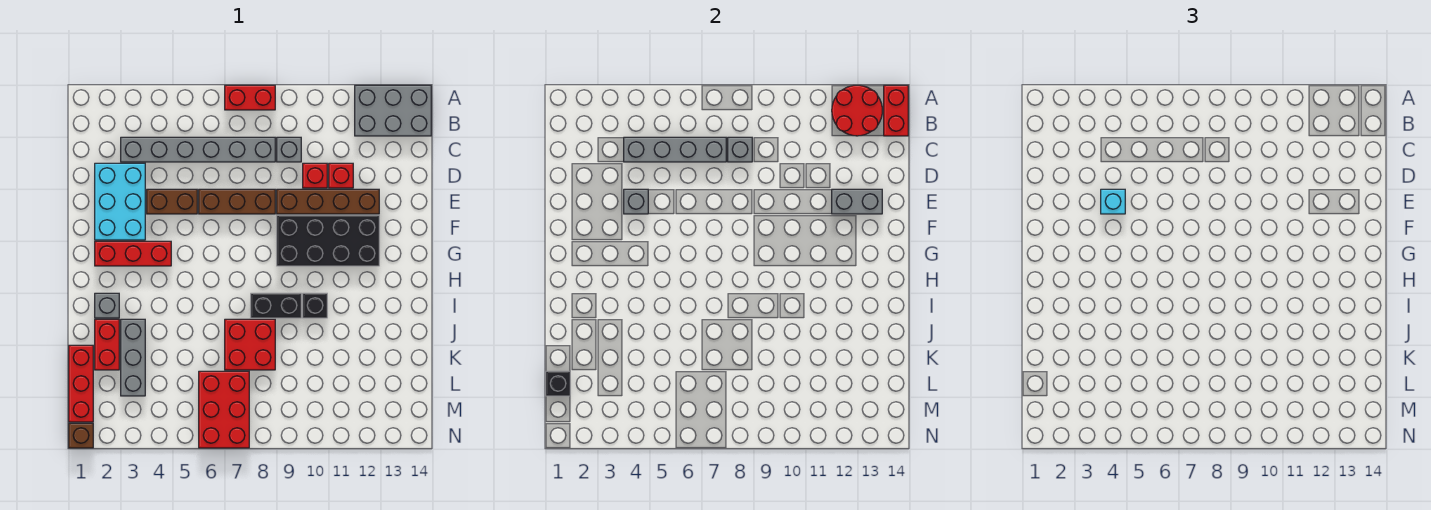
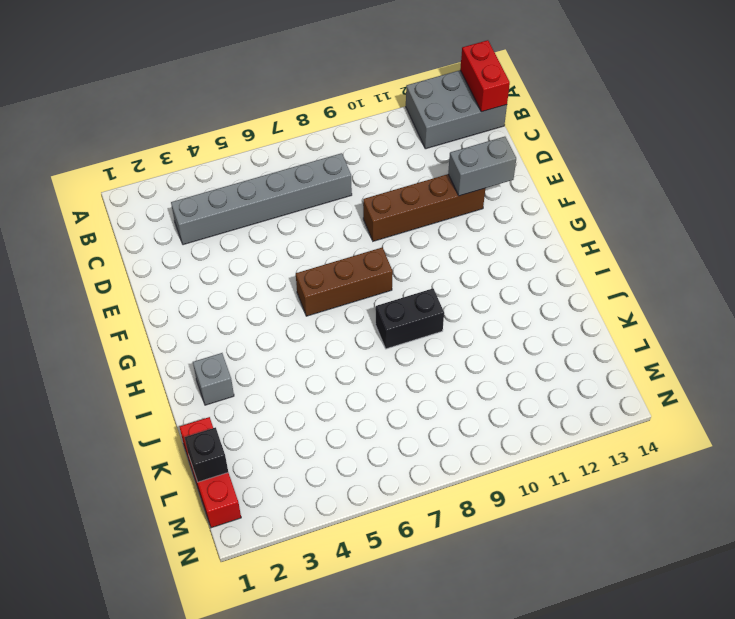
brown 1x3 brick [296,247,393,316] -> brown 1x3 brick moved to [199,189,275,214]
none -> red 1x2 brick [225,85,275,110]
none -> grey 1x1 brick [277,137,301,162]
none -> cyan 2x3 brick [95,163,145,240]

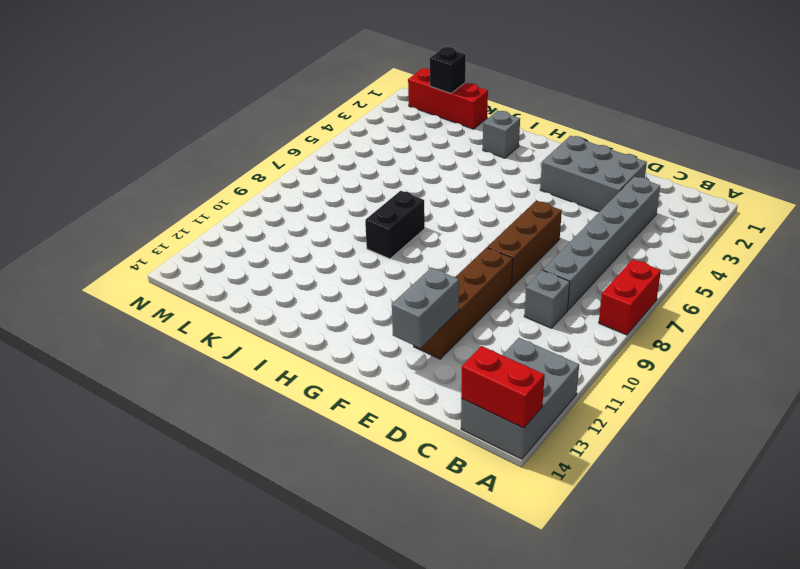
grey 2x3 brick [540,136,647,212] -> cyan 2x3 brick [95,163,145,240]
none -> red 1x1 brick [303,163,327,188]
none -> red 1x1 brick [329,163,353,188]
none -> brown 1x2 brick [147,189,197,214]

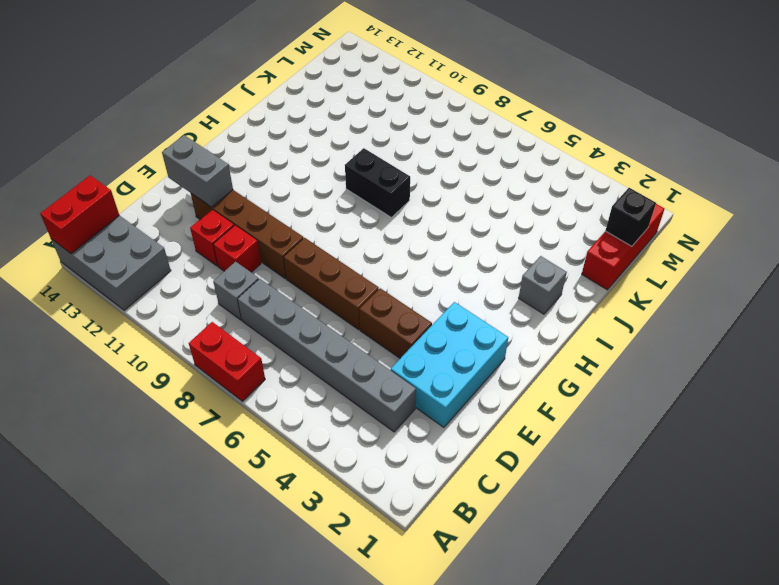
none -> black 2x4 brick [277,215,379,266]
none -> red 1x3 brick [95,241,171,266]
none -> black 1x1 brick [303,293,327,318]

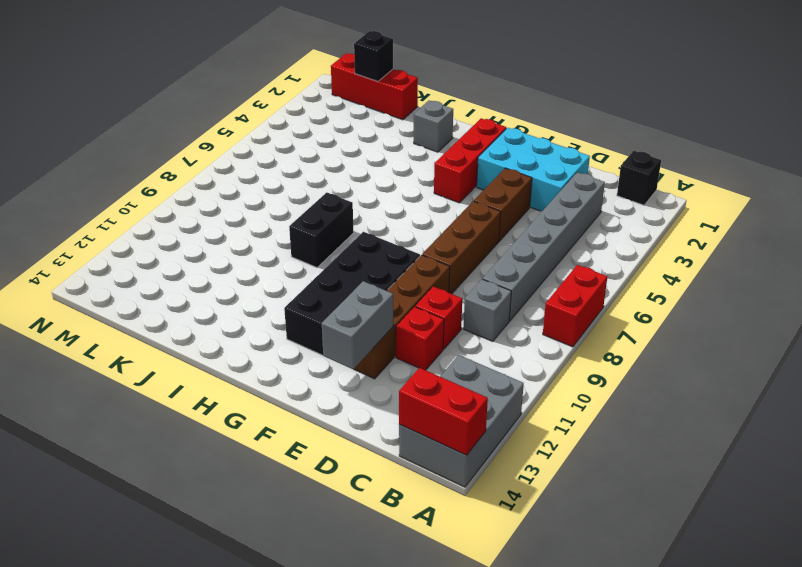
black 1x1 brick [617,151,661,205] -> black 1x1 brick moved to [303,293,327,318]
none -> red 1x2 brick [95,319,119,370]
none -> grey 1x3 brick [121,319,145,396]
none -> red 2x2 brick [225,319,275,370]

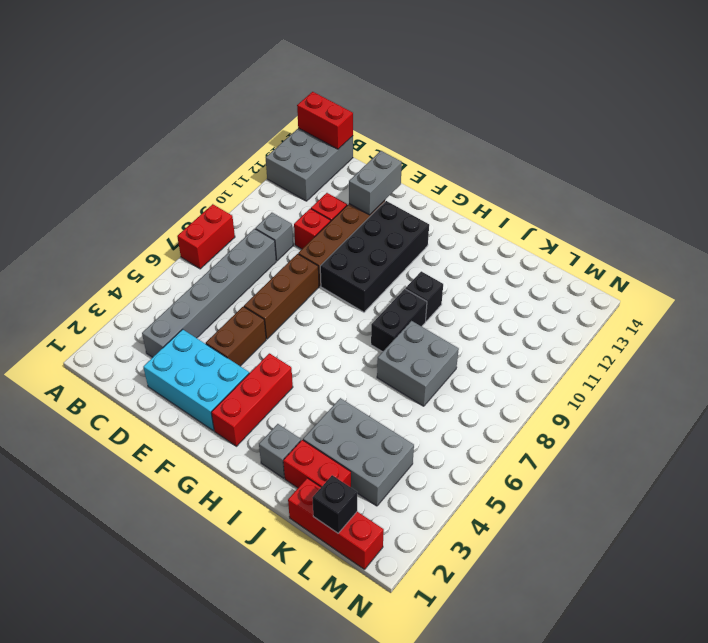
grey 2x3 brick [303,398,414,506] -> grey 1x3 brick [121,319,145,396]
grey 2x2 brick [377,321,459,406] -> red 2x2 brick [225,319,275,370]
none -> red 2x3 brick [199,371,249,448]
none -> brown 1x1 brick [69,423,93,448]
none -> red 2x2 round brick [832,85,882,136]

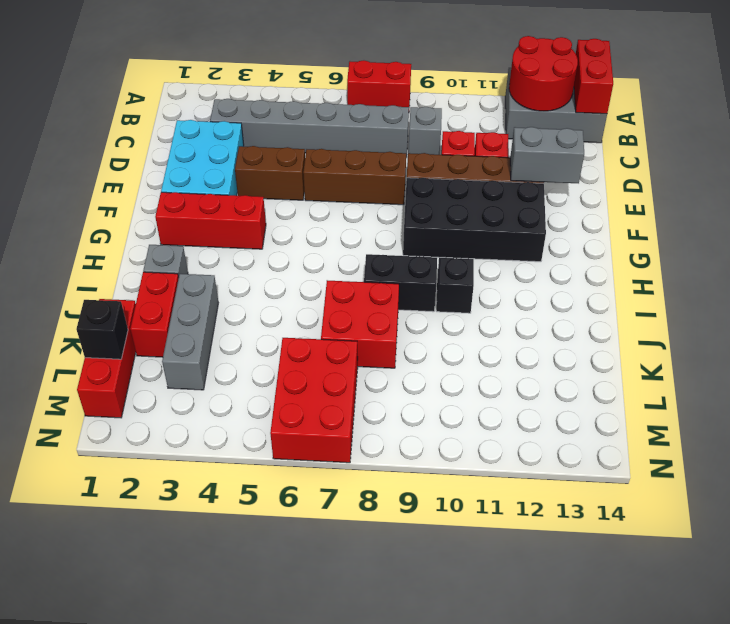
none -> brown 1x1 brick [69,423,93,448]
none -> grey 1x4 brick [624,137,726,162]
none -> grey 1x1 brick [728,137,752,162]

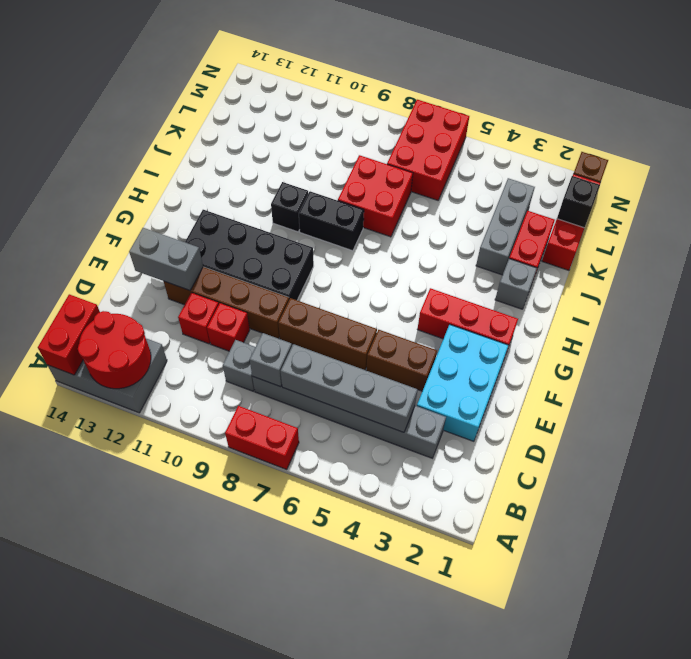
none -> grey 1x1 brick [624,189,648,214]
none -> cyan 1x1 brick [1101,189,1125,214]

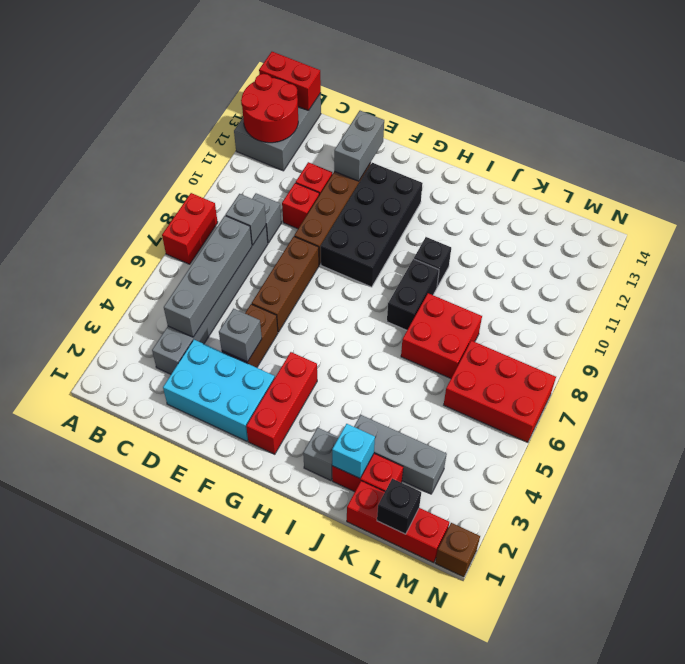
cyan 1x1 brick [332,424,375,478] -> cyan 1x1 brick moved to [1101,189,1125,214]

